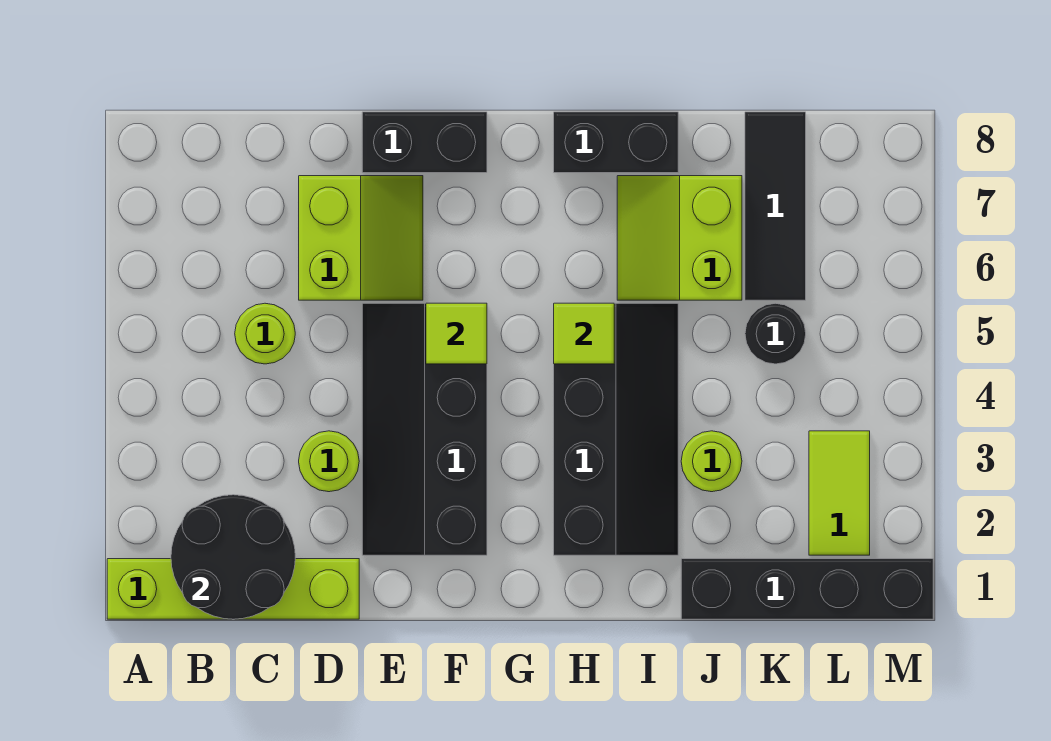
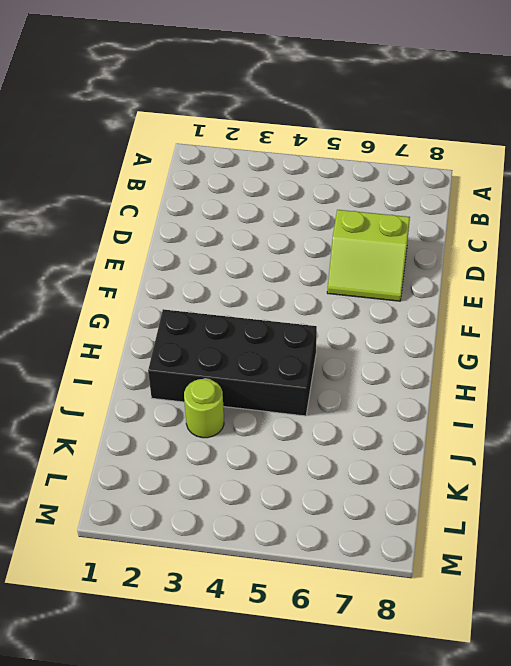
black 2x4 brick [148,309,317,416] -> black 2x4 slope [554,303,678,555]
none -> lime 1x4 brick [107,559,359,619]
none -> lime 1x1 round brick [235,303,295,364]
none -> lime 1x1 round brick [299,431,359,492]

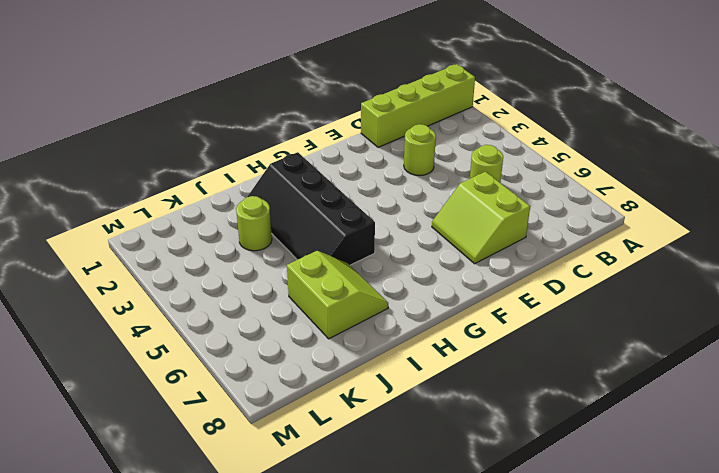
none -> black 2x4 slope [362,303,487,555]
none -> black 1x2 brick [362,112,487,173]
none -> black 1x2 brick [554,112,678,173]

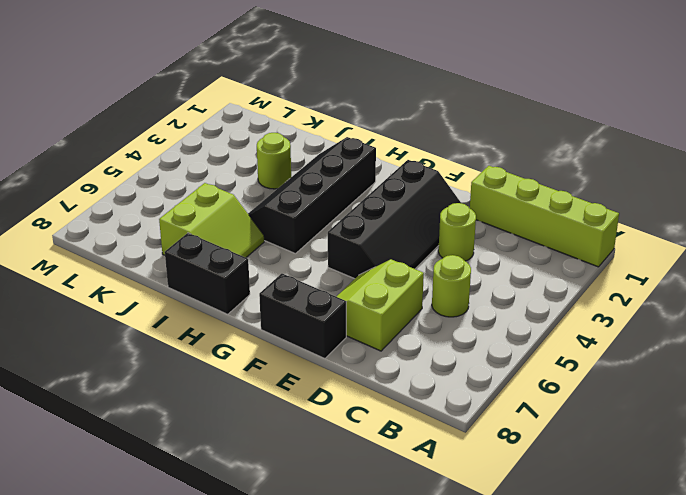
none -> black 1x4 brick [681,559,933,619]
none -> black 1x1 round brick [745,303,806,364]
none -> black 1x3 tile [745,112,806,300]

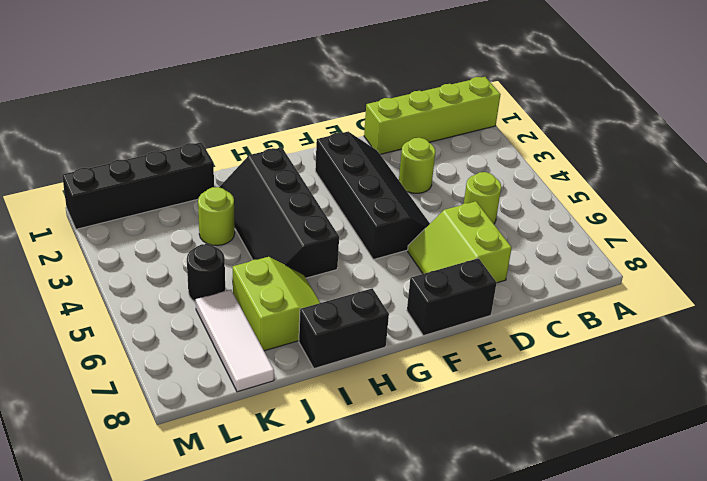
white 1x3 tile [196,290,274,392] -> black 1x3 tile [745,112,806,300]
none -> lime 1x2 tile [809,431,870,555]
none -> black 2x2 round brick [171,495,295,619]
none -> lime 1x1 tile [426,303,487,364]

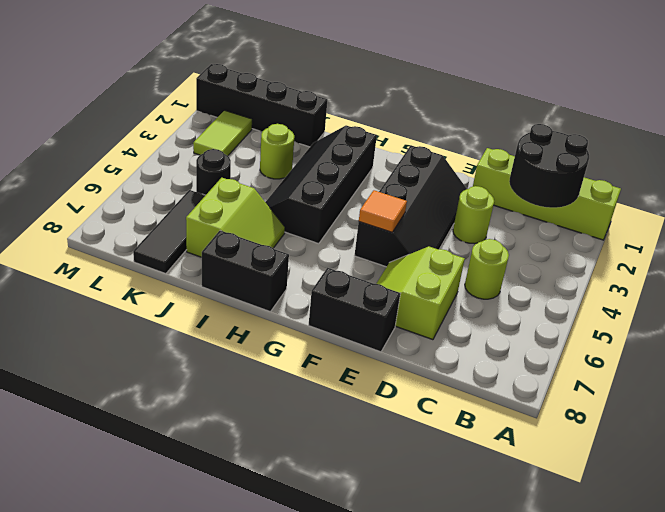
orange 1x1 tile [359,190,407,232] -> lime 1x1 tile [426,303,487,364]
none -> lime 1x1 tile [554,303,614,364]

